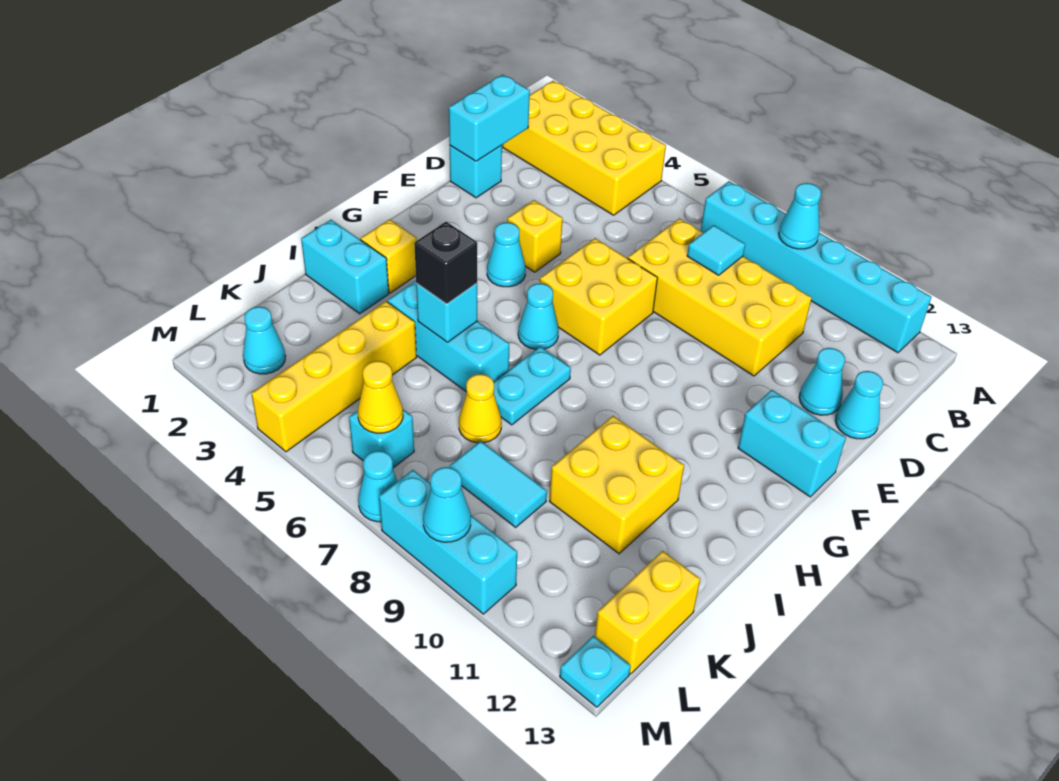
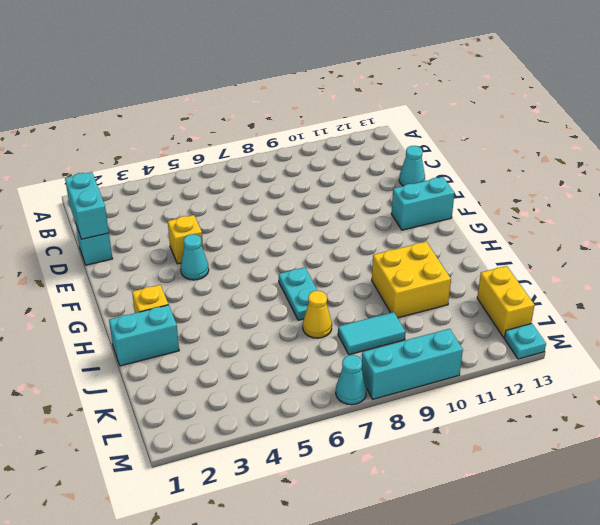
none -> yellow 2x4 brick [503,81,666,215]
none -> cyan 1x6 brick [701,181,931,353]
none -> yellow 2x4 brick [628,218,812,376]
none -> cyan 1x1 cone [799,348,845,415]

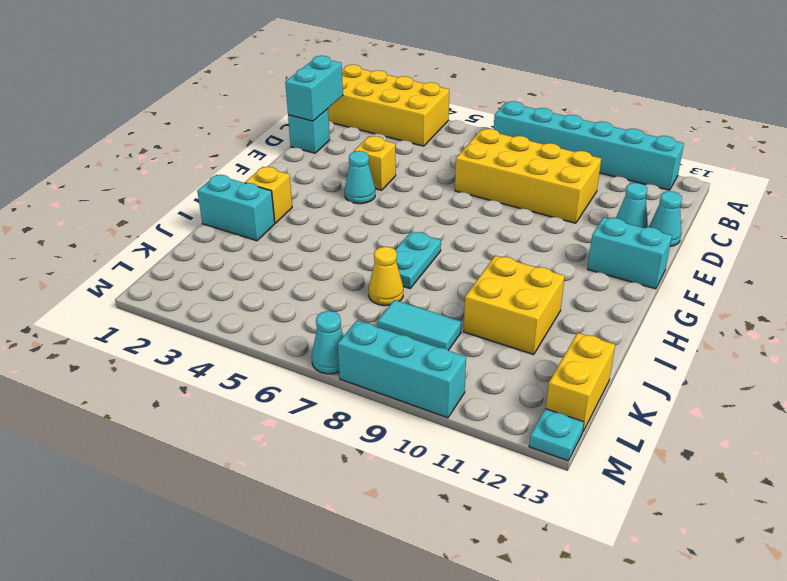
none -> yellow 2x2 brick [540,238,657,355]
none -> cyan 1x1 cone [518,283,559,349]
none -> cyan 1x3 brick [388,281,509,391]
none -> yellow 1x4 brick [251,301,417,452]

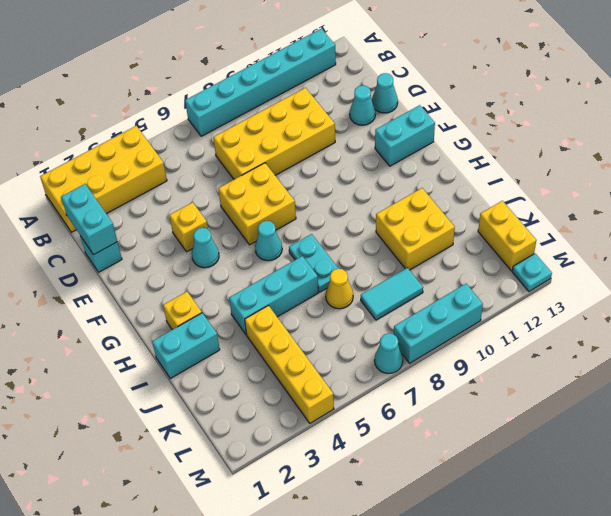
none -> cyan 1x1 cone [243,307,286,374]
none -> cyan 1x1 brick [349,409,414,468]
none -> cyan 1x1 cone [779,183,821,249]
none -> cyan 1x1 tile [687,225,745,275]

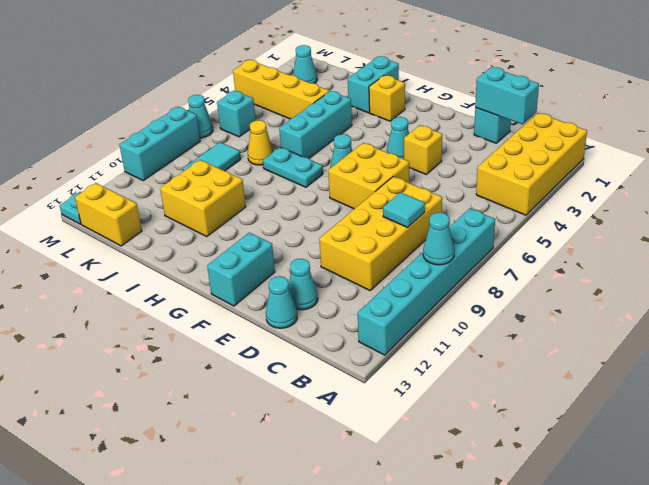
none -> cyan 1x1 brick [416,283,477,342]
none -> yellow 1x1 cone [358,361,403,433]
none -> cyan 1x1 cone [423,467,471,542]
none -> black 1x1 brick [414,222,477,304]

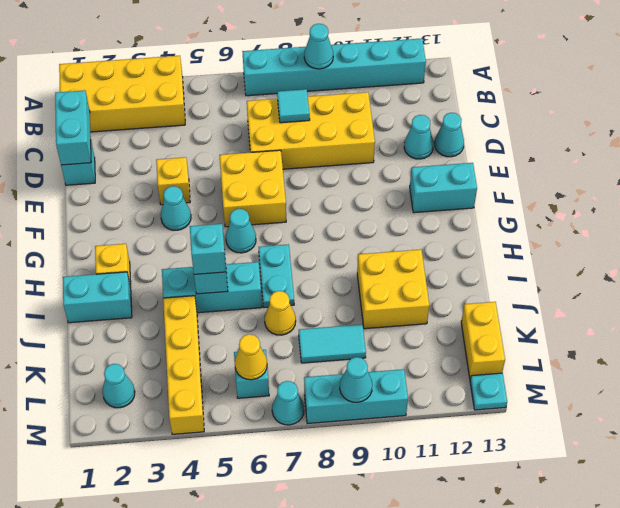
cyan 1x1 brick [190,224,226,274] -> black 1x1 brick [414,222,477,304]

